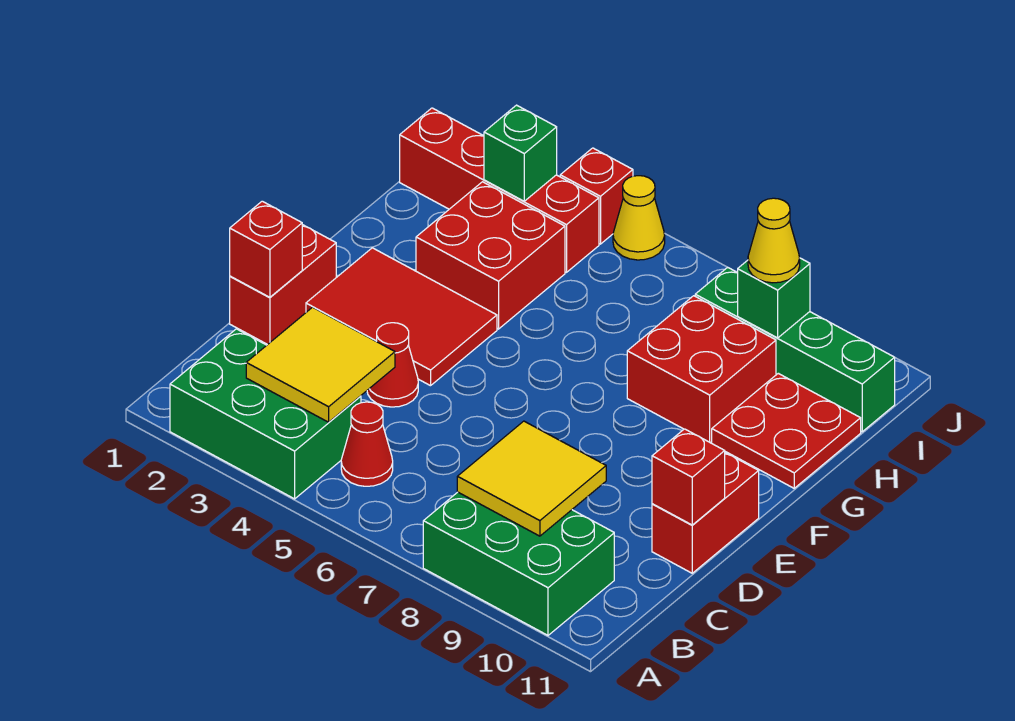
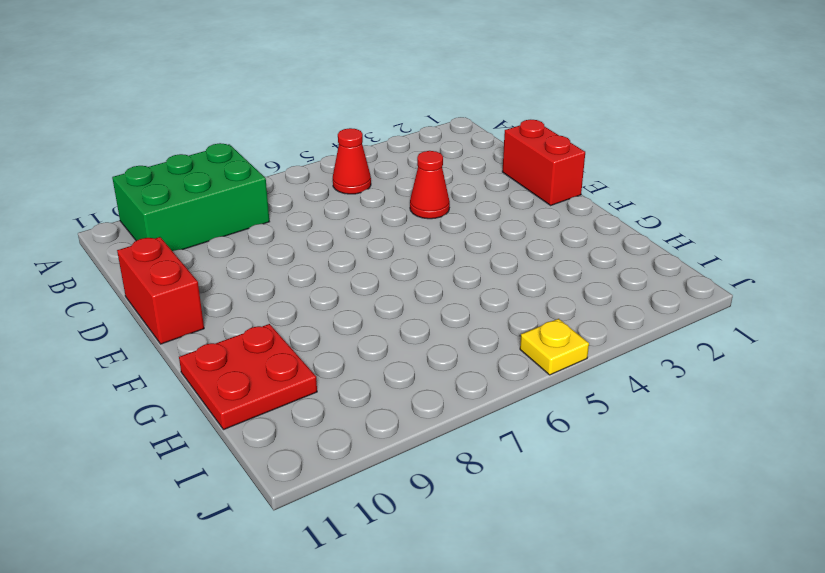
yellow 1x1 plate [520,319,589,375] -> yellow 1x1 cone [613,176,665,260]
none -> green 2x3 brick [170,329,361,499]
none -> red 2x3 tile [306,248,497,386]
none -> red 2x2 brick [416,182,565,329]

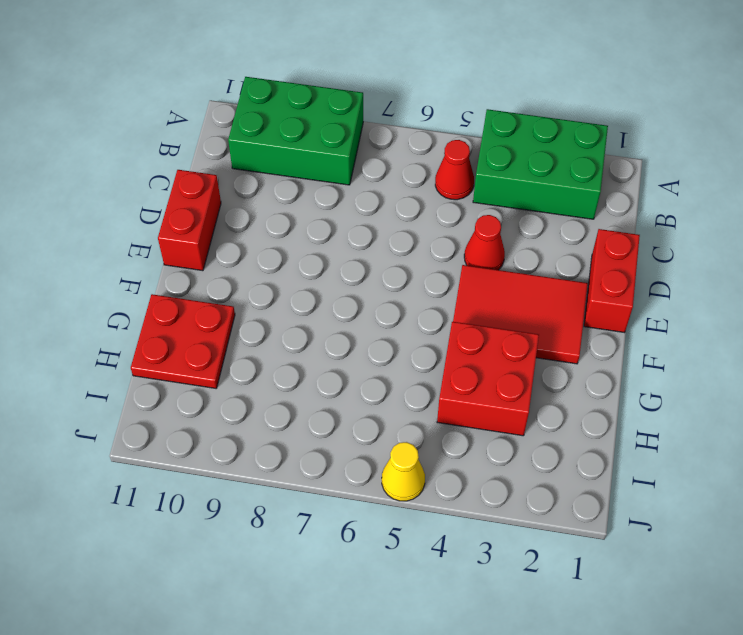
none -> red 2x2 brick [627,296,776,442]
none -> red 1x4 brick [400,108,599,272]
none -> green 1x4 brick [695,267,895,432]

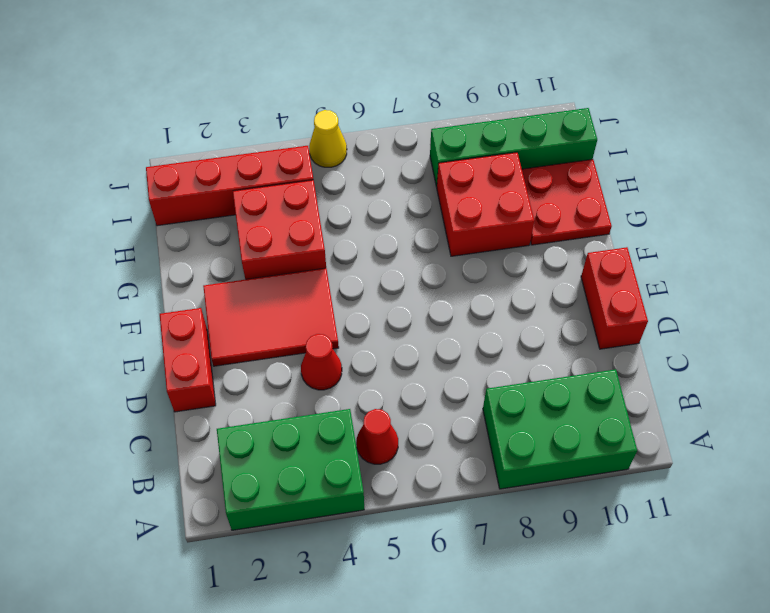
none -> red 1x1 brick [560,148,633,244]
none -> yellow 2x2 tile [246,307,395,422]
none -> yellow 2x2 tile [457,421,606,536]

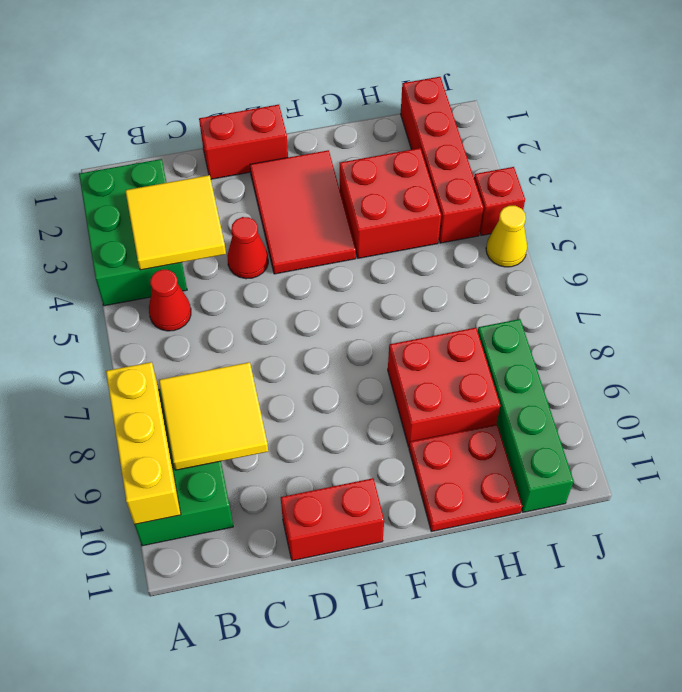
yellow 1x3 brick [106,362,181,524] -> none
none -> red 1x1 brick [230,201,302,297]
none -> red 1x1 brick [652,429,725,525]
none -> green 1x1 brick [484,105,557,201]

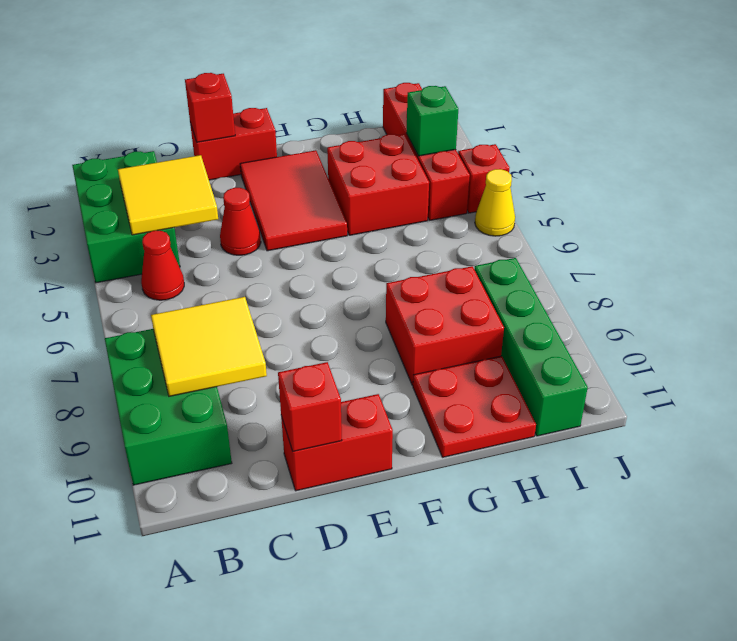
none -> green 1x1 brick [738,258,810,338]
none -> yellow 1x1 cone [748,198,800,283]

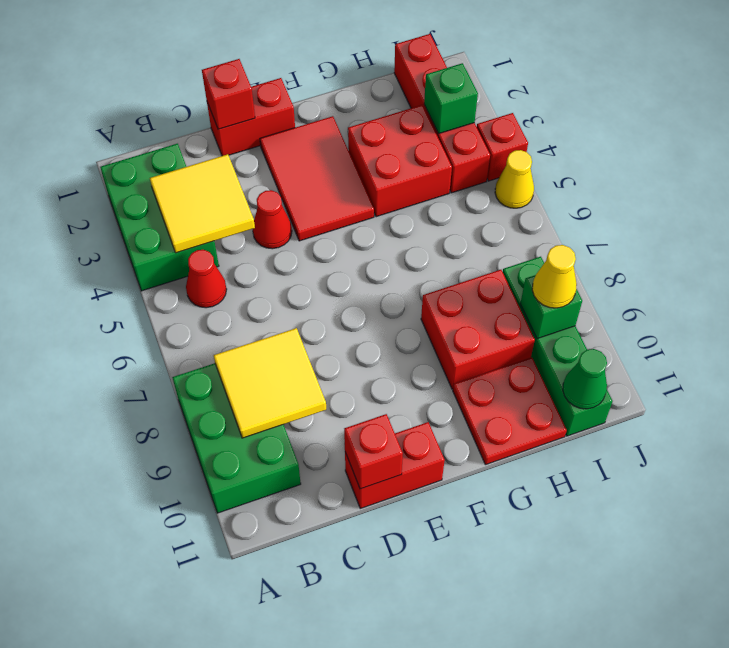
green 1x1 cone [563,349,607,409] -> none

